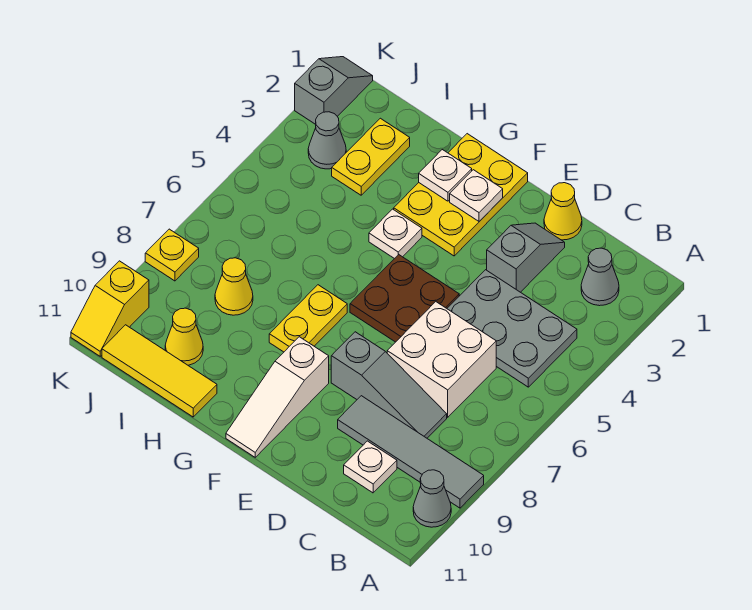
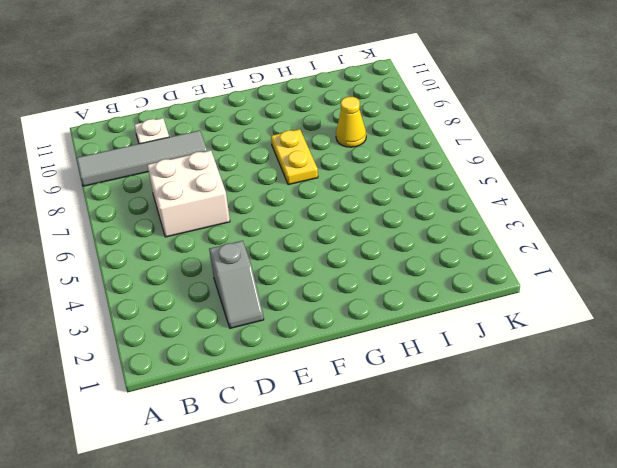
none -> grey 1x1 cone [413,470,451,527]
none -> grey 1x1 cone [581,248,619,306]
none -> grey 2x3 plate [447,270,577,387]

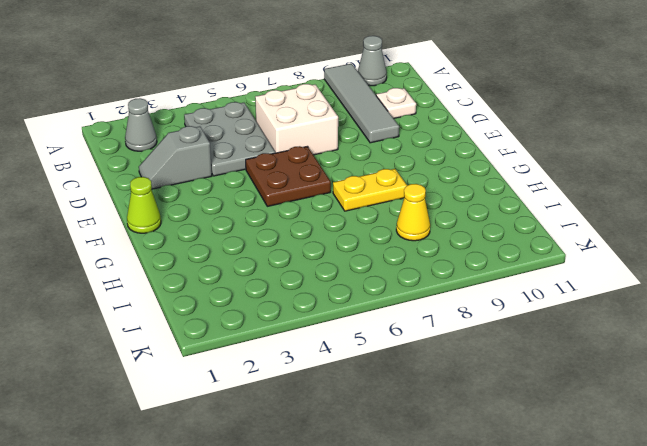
lime 1x1 cone [127,177,161,233] -> yellow 2x3 plate [394,134,528,256]
none -> grey 1x3 slope [331,332,447,438]
none -> yellow 1x1 cone [544,183,582,240]
none -> white 1x3 slope [226,337,329,457]

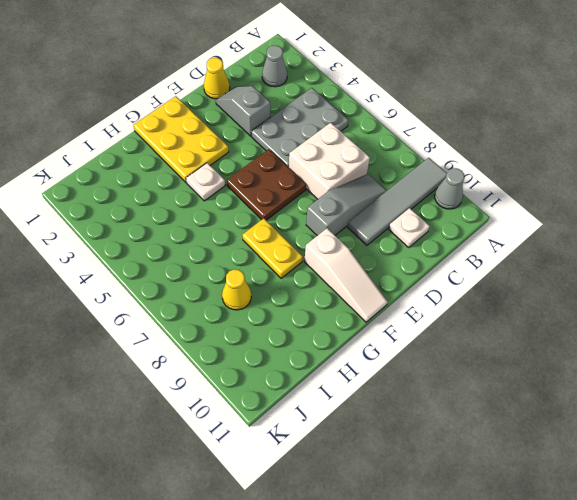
none -> yellow 1x3 tile [102,325,217,417]
none -> yellow 1x2 plate [332,118,410,195]
none -> yellow 1x1 cone [165,308,203,365]

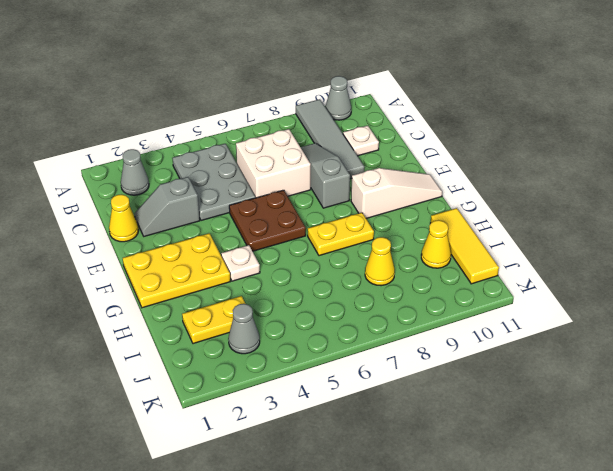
none -> grey 1x2 slope [295,57,373,124]
none -> yellow 1x1 plate [145,229,199,281]
none -> yellow 1x2 slope [71,261,149,356]

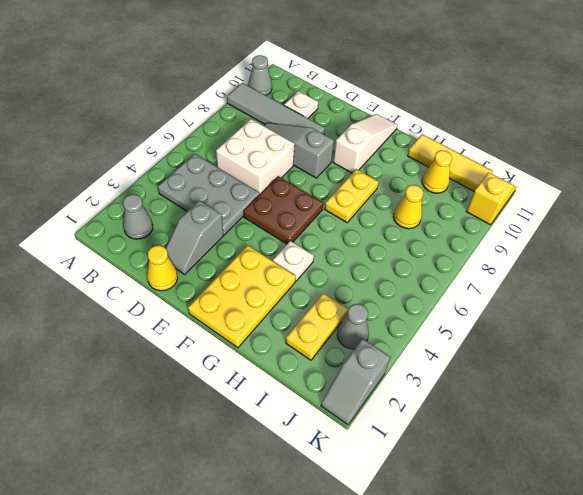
none -> yellow 1x1 plate [145,229,199,281]
none -> white 1x1 plate [450,170,503,221]
none -> white 1x1 plate [419,150,472,201]

